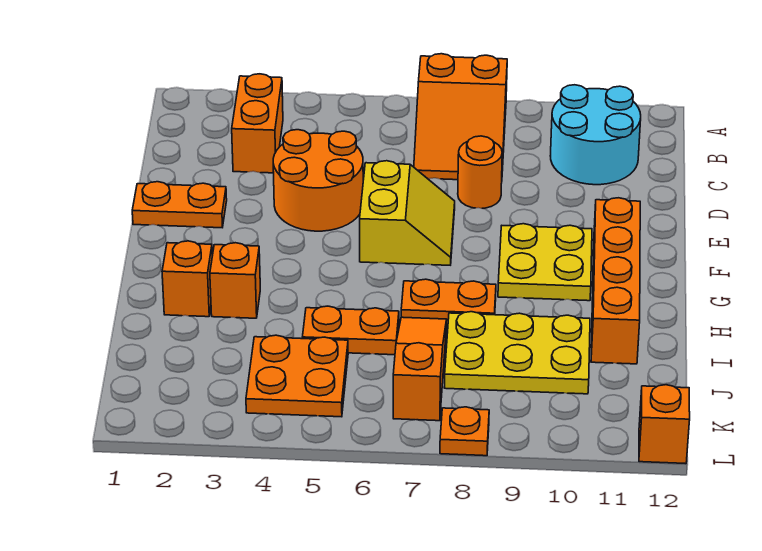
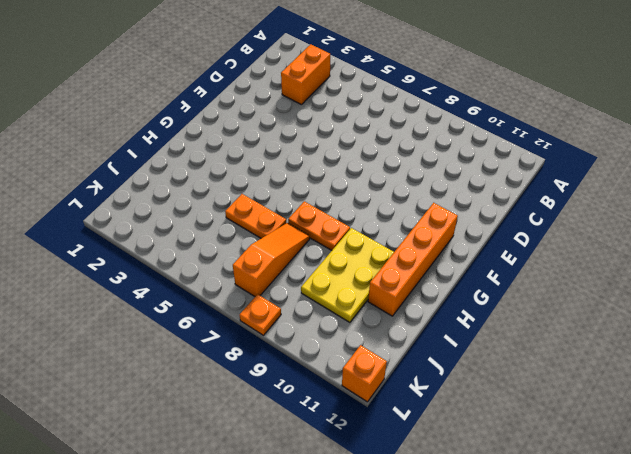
yellow 2x3 plate [301,228,394,322] -> yellow 2x3 plate turned to [444,312,590,394]
none -> orange 2x3 slope [414,54,507,180]
none -> cyan 2x2 round brick [550,85,641,185]
none -> orange 2x2 round brick [273,130,363,231]

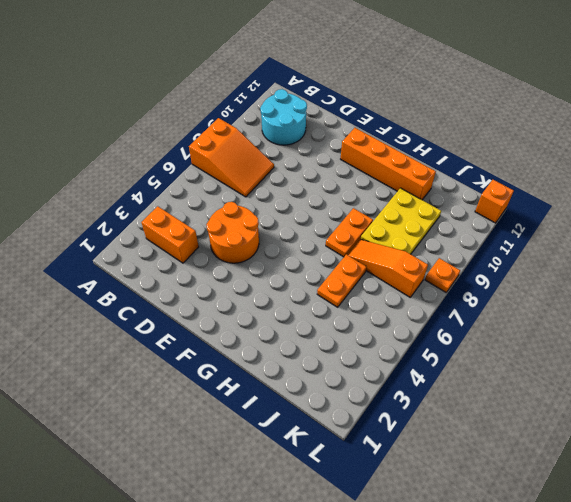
none -> orange 1x1 round brick [458,136,502,208]
none -> orange 1x2 plate [132,182,227,228]
none -> yellow 2x2 slope [360,161,455,265]

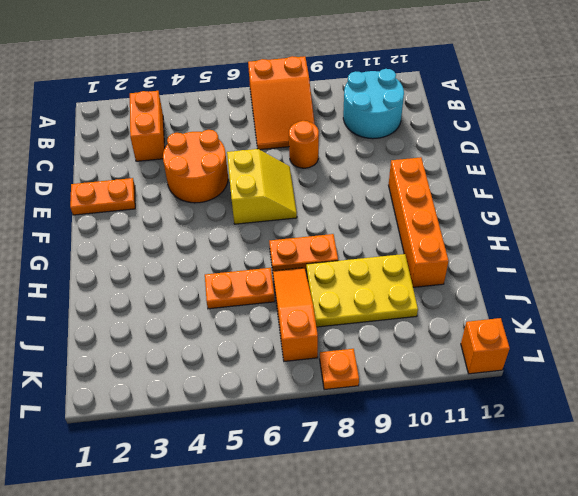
none -> yellow 2x2 plate [498,224,592,301]
none -> orange 1x1 brick [162,241,212,317]
none -> orange 1x1 brick [210,243,260,318]

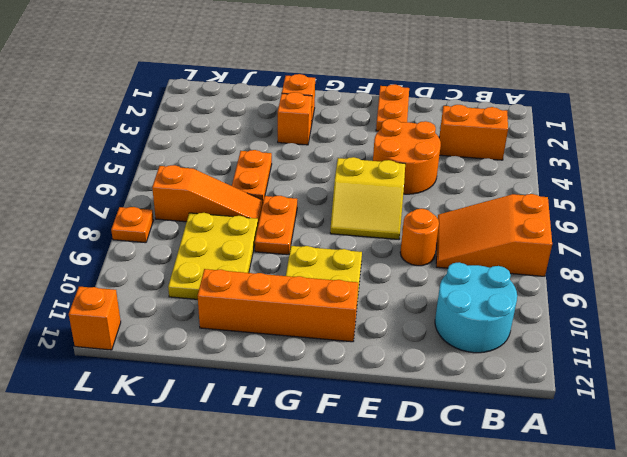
none -> orange 2x2 plate [246,335,348,417]

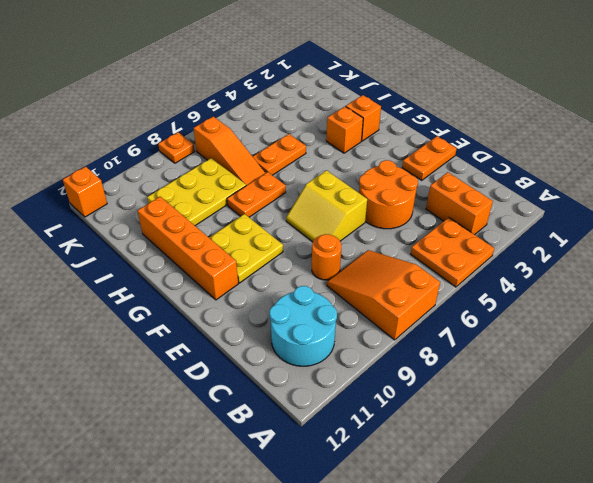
orange 2x2 plate [411,217,494,287] -> orange 2x2 plate moved to [246,335,348,417]

